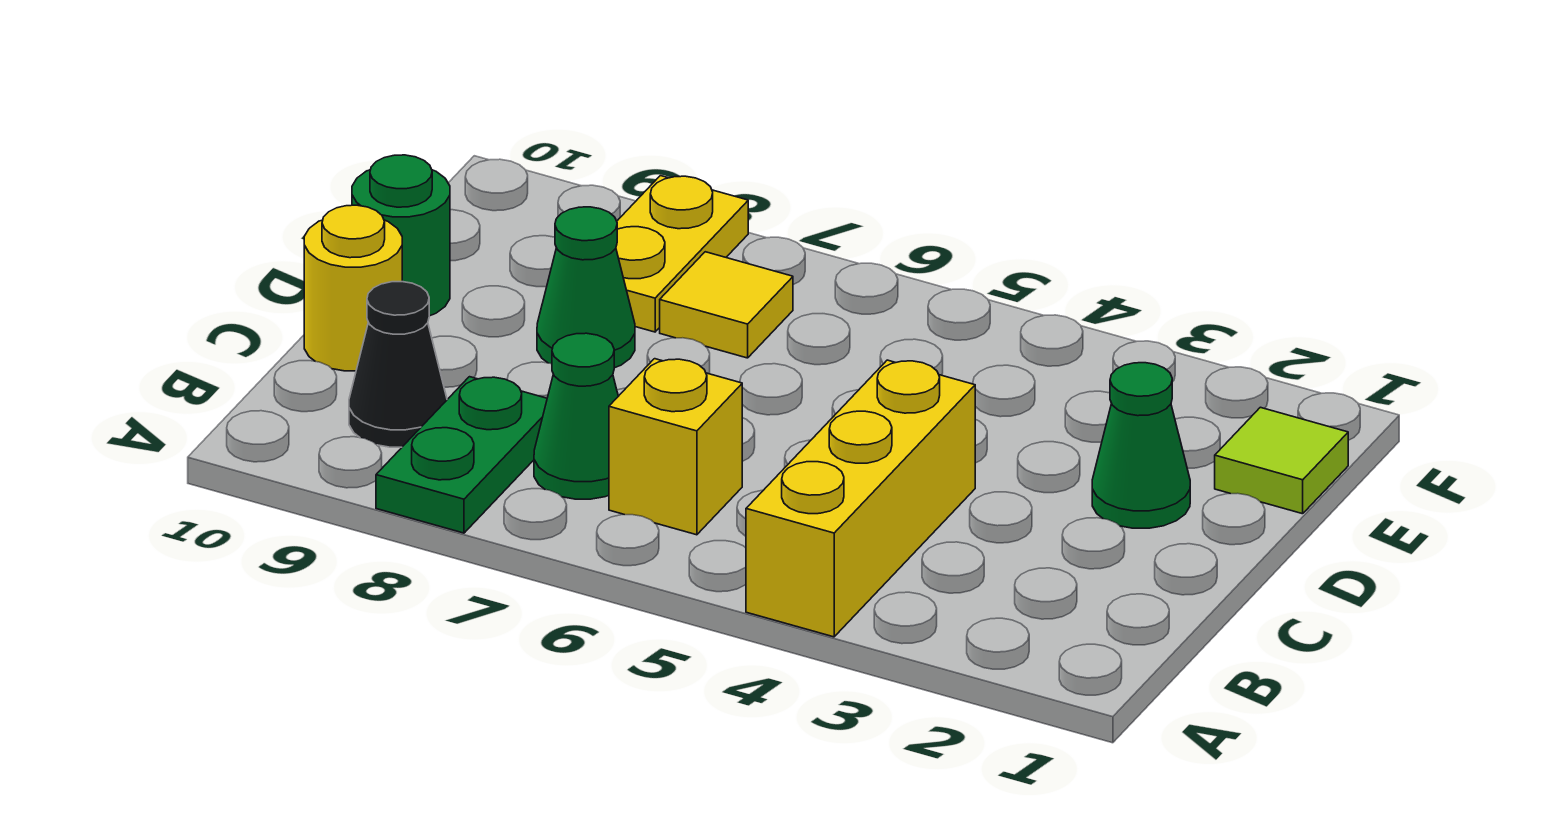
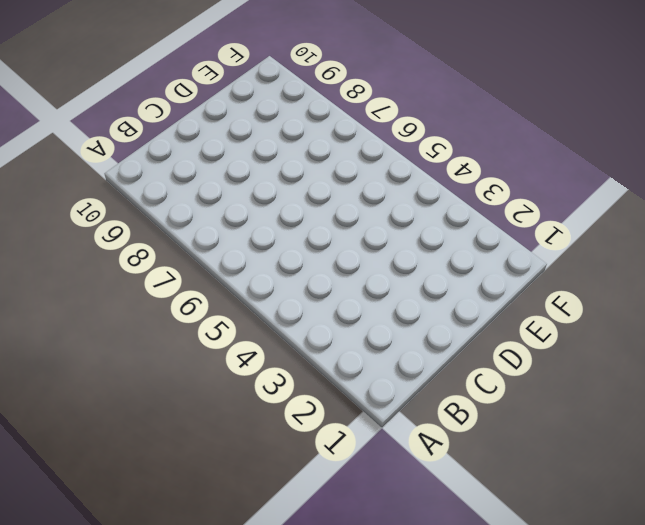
none -> yellow 1x3 brick [746,360,975,637]
none -> green 1x2 plate [376,377,547,533]
none -> yellow 1x1 brick [609,359,742,535]

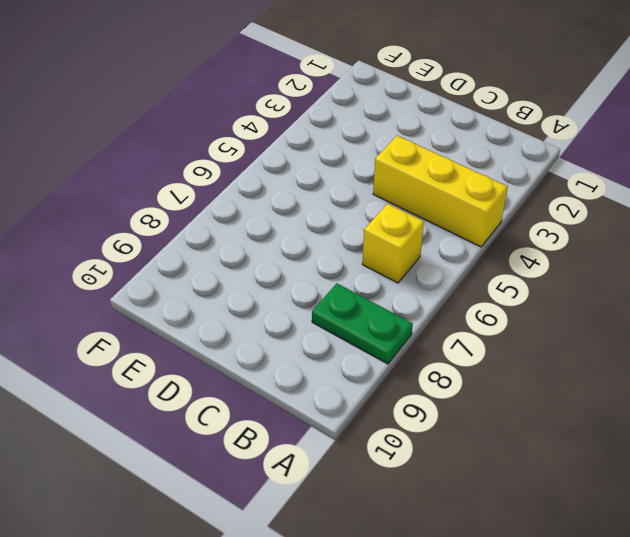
none -> green 1x1 cone [534,333,618,499]
none -> black 1x1 cone [349,282,447,447]
none -> yellow 1x1 round brick [304,205,402,371]

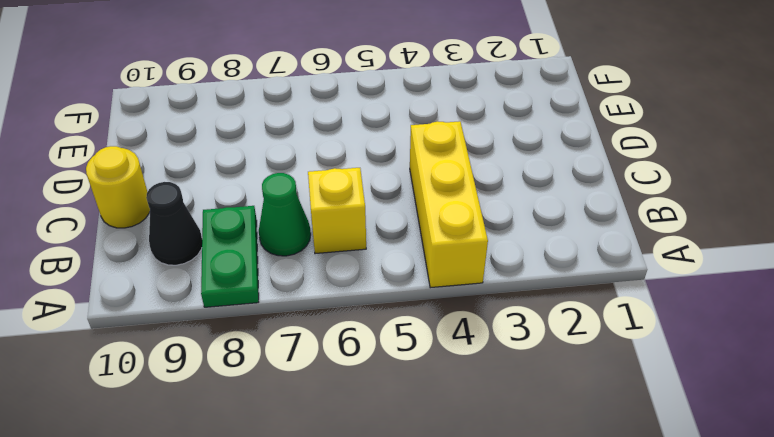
none -> green 1x1 cone [1092,363,1190,528]
none -> green 1x1 cone [537,207,635,368]
none -> green 1x1 round brick [352,155,450,316]

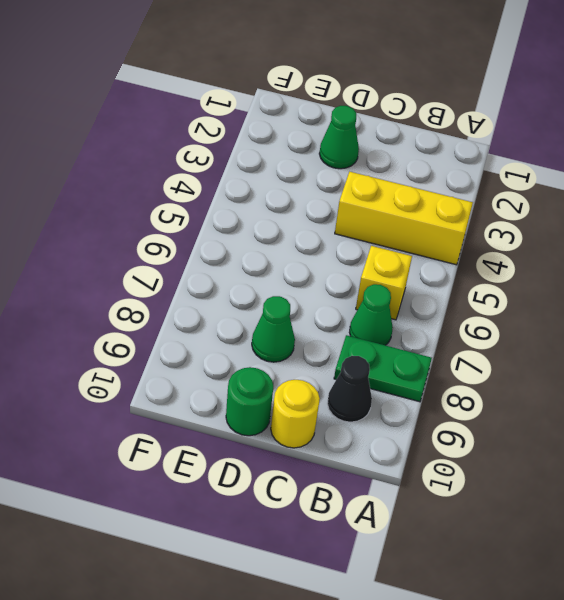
none -> lime 1x1 tile [1215,407,1348,514]
none -> yellow 1x1 tile [660,252,793,358]
none -> yellow 1x2 plate [616,176,748,332]

